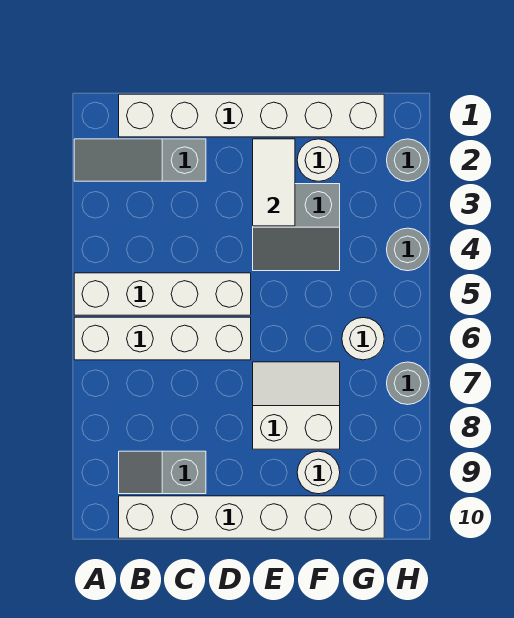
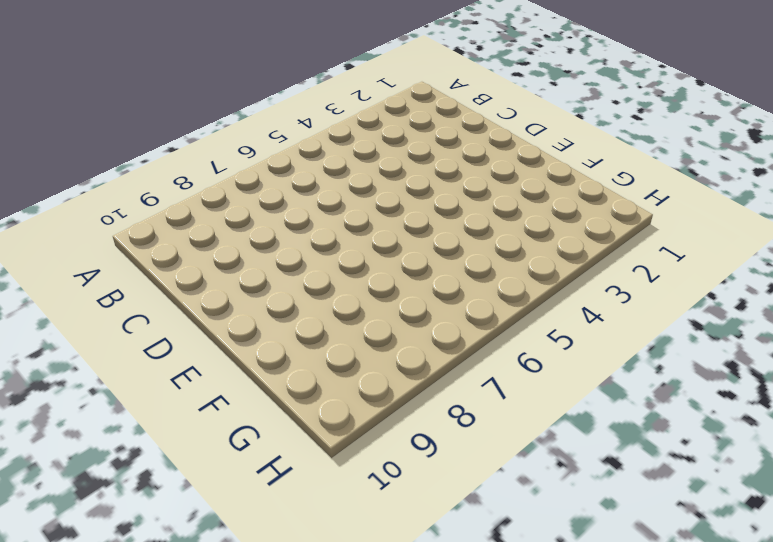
none -> grey 1x3 slope [74,139,206,181]
none -> white 1x4 brick [74,273,251,315]
none -> white 1x4 brick [74,317,251,360]

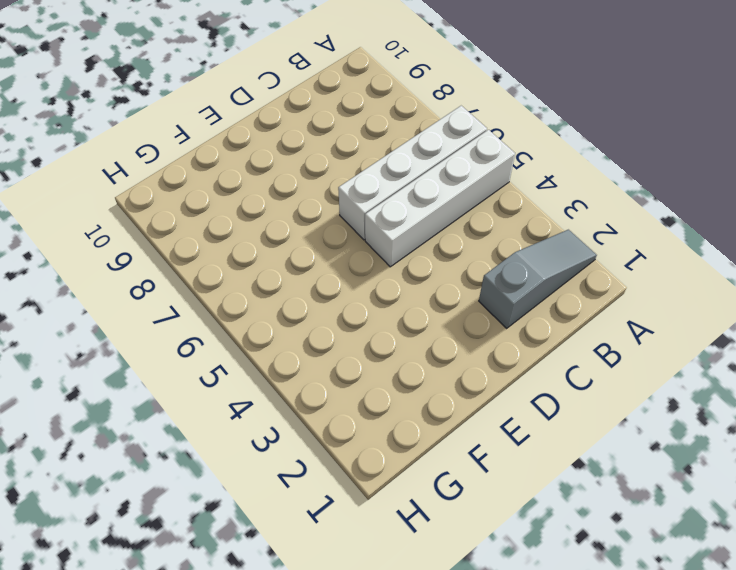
none -> white 1x6 brick [119,94,384,137]
none -> grey 1x2 slope [119,451,206,494]
none -> white 1x6 brick [119,496,384,538]

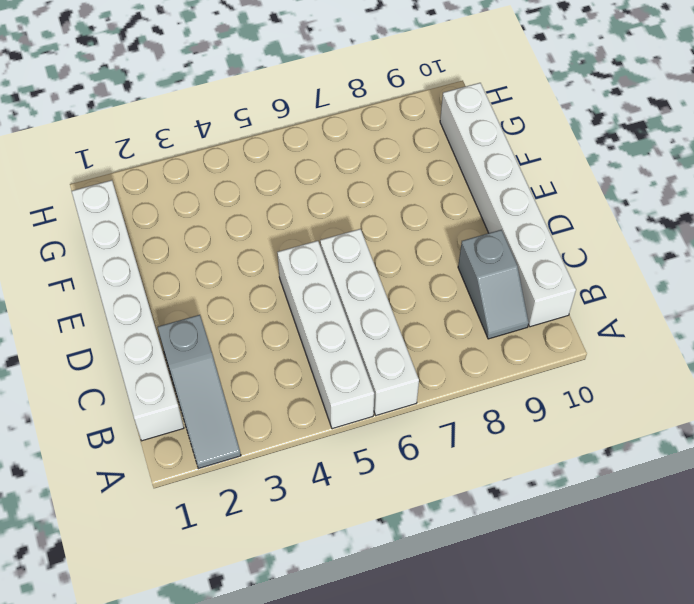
none -> grey 2x2 slope [253,184,340,271]
none -> white 2x2 slope [253,362,340,449]
none -> white 1x1 round brick [297,139,340,181]

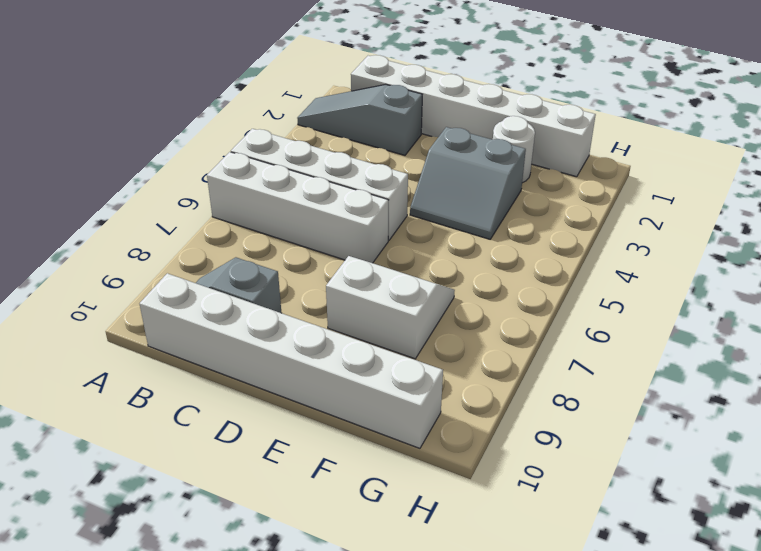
none -> white 1x1 round brick [297,451,340,494]
none -> white 1x1 round brick [342,318,384,360]
none -> grey 1x1 round brick [387,139,429,181]

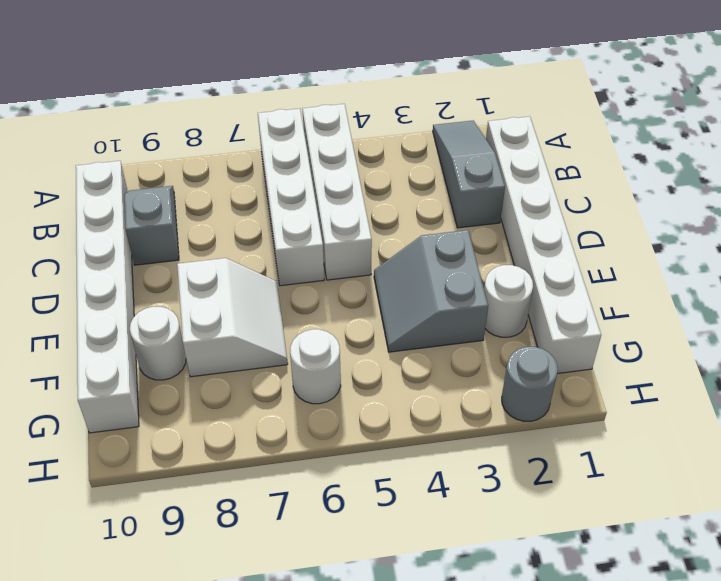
none -> grey 1x1 round brick [387,228,429,271]
none -> grey 1x1 round brick [387,362,429,405]
none -> white 1x2 tile [253,139,295,226]

